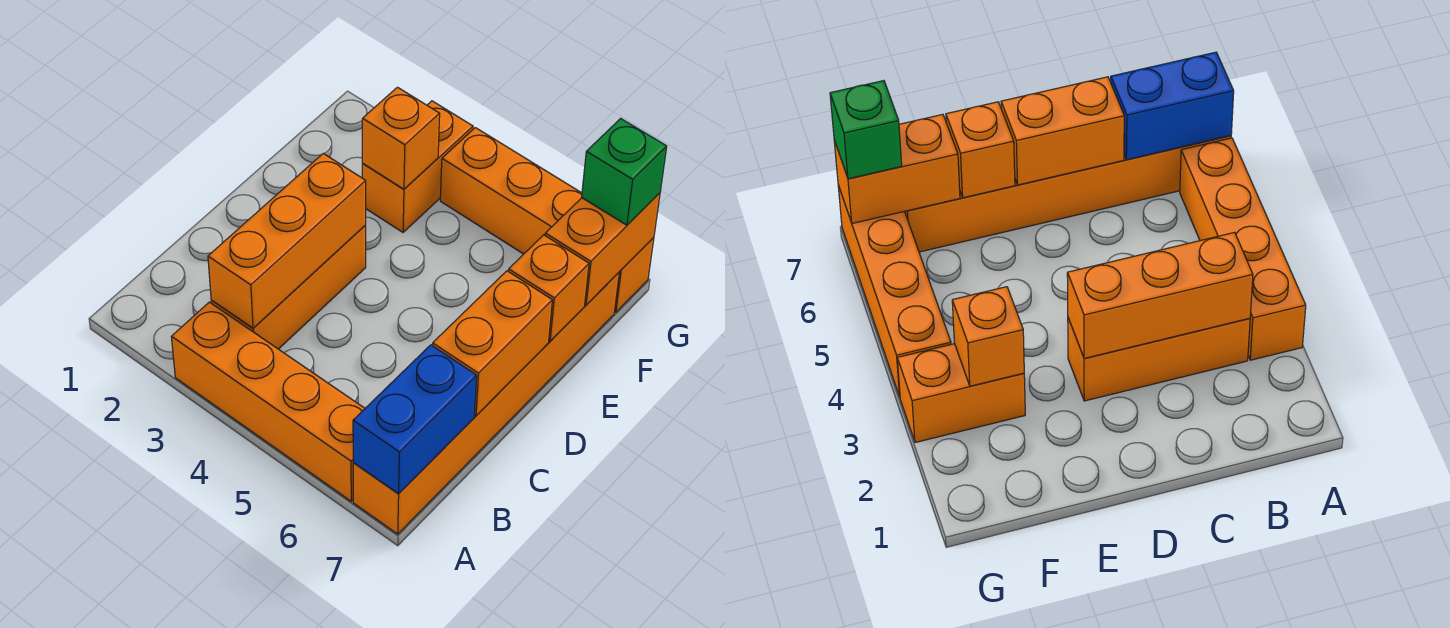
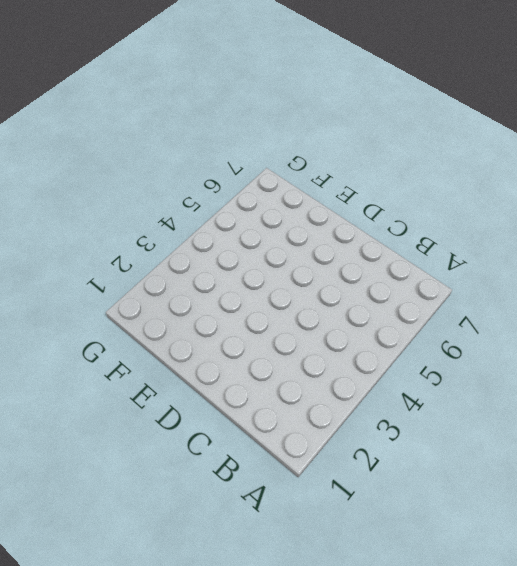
none -> orange 1x4 brick [172,302,365,501]
none -> orange 1x6 brick [353,273,619,534]
none -> orange 1x3 brick [211,225,366,349]

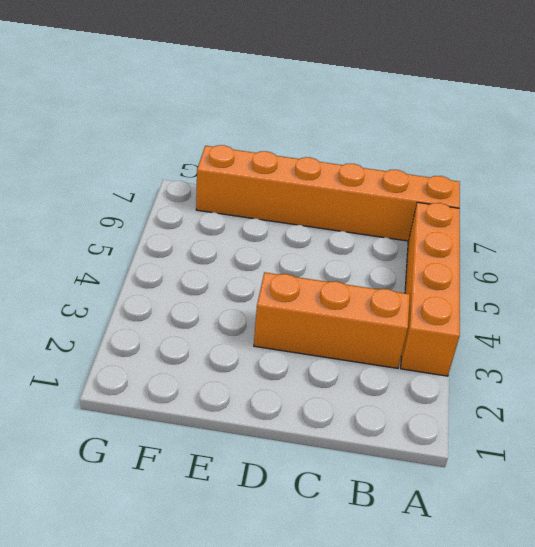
none -> orange 1x2 brick [362,101,473,232]
none -> orange 1x4 brick [440,128,654,312]
none -> blue 1x2 brick [353,345,477,494]

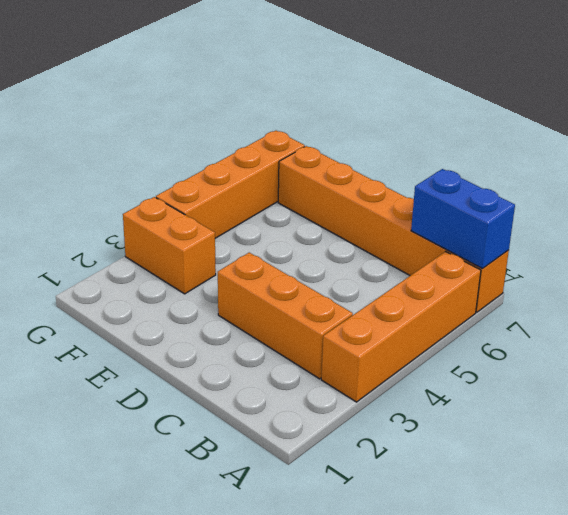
none -> orange 1x3 brick [208,153,366,328]
none -> orange 1x2 brick [432,271,552,416]
none -> orange 1x1 brick [508,235,589,341]

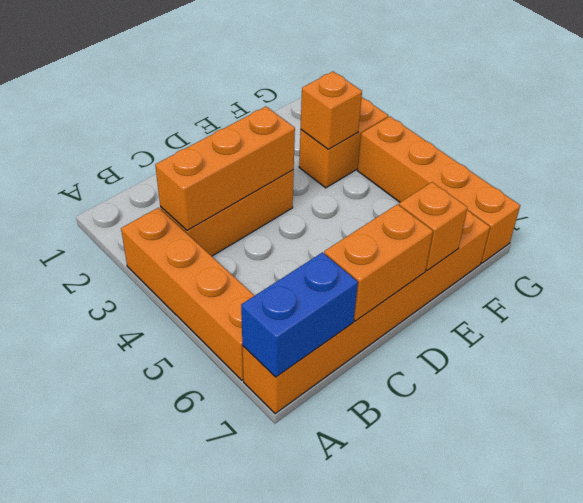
none -> orange 1x2 brick [545,193,660,305]
none -> green 1x1 brick [582,119,667,225]

